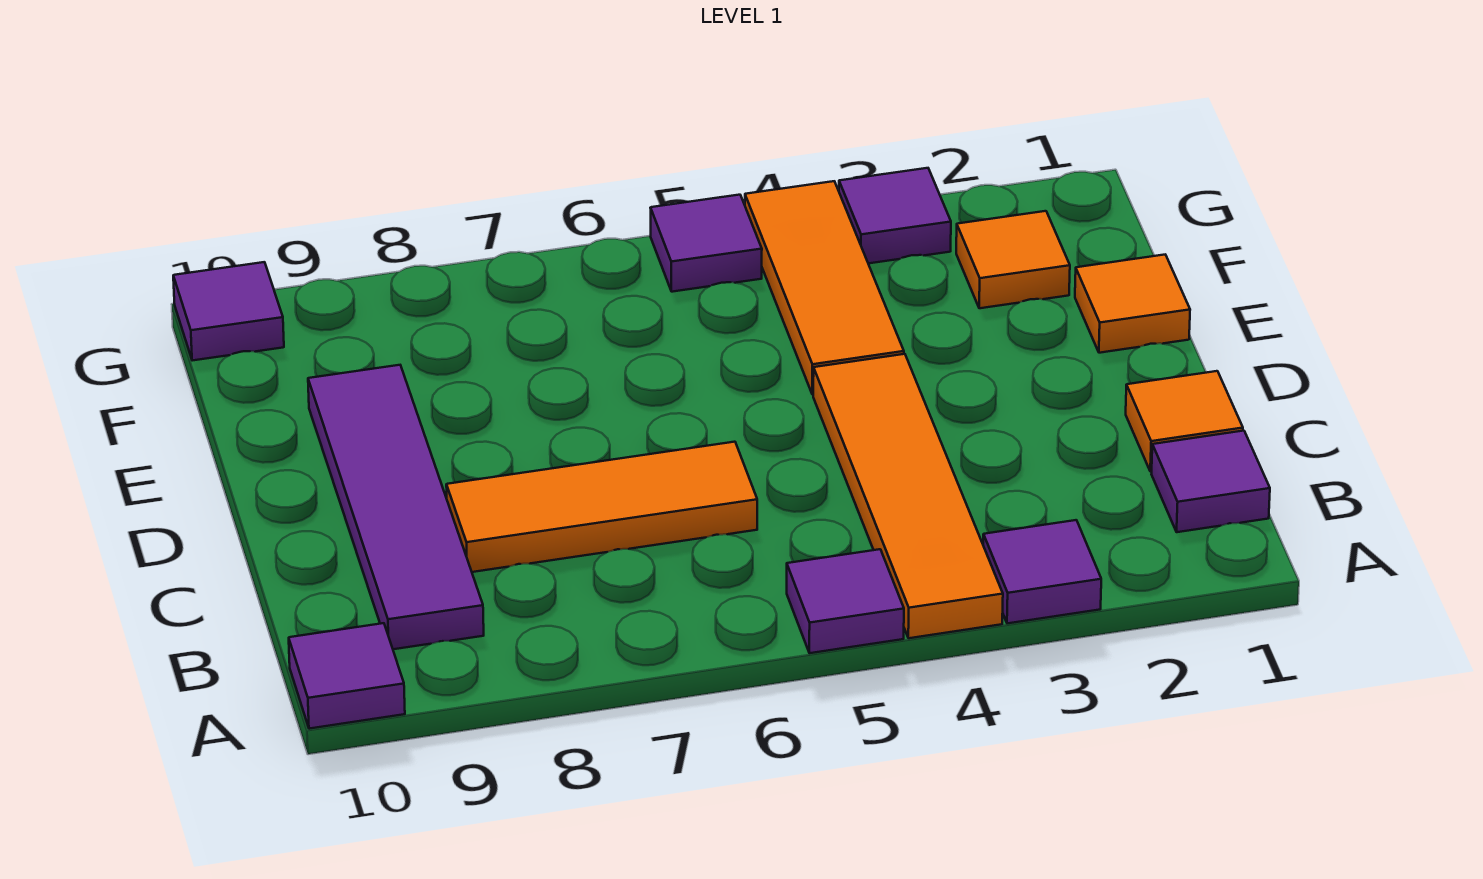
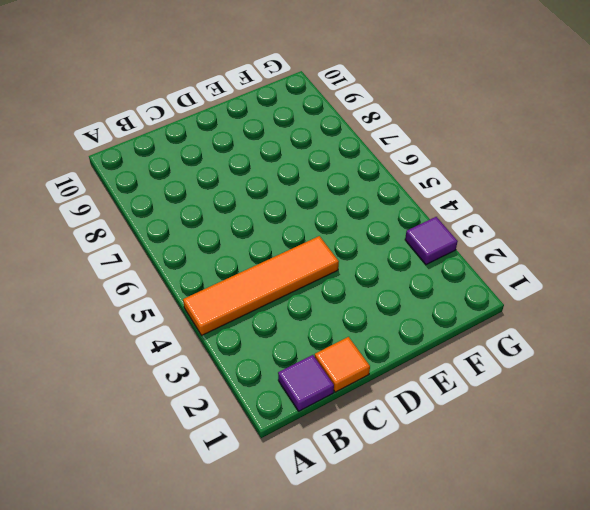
none -> purple 1x1 tile [983,520,1101,623]
none -> purple 1x1 tile [787,549,904,653]
none -> purple 1x1 tile [289,623,405,729]

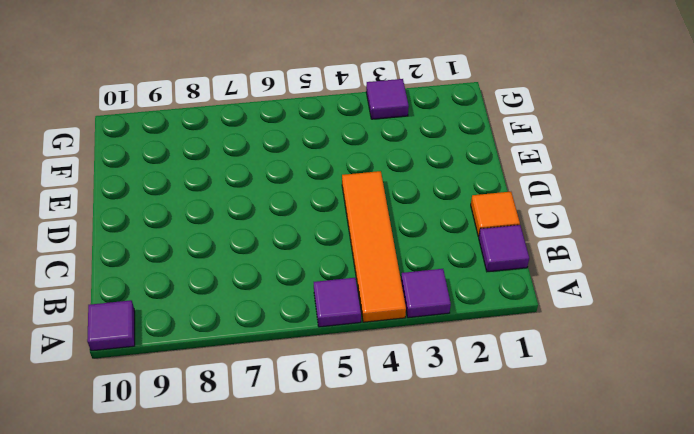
none -> purple 1x4 tile [308,365,484,649]
none -> orange 1x3 tile [446,442,757,572]
none -> orange 1x1 tile [1075,255,1190,353]

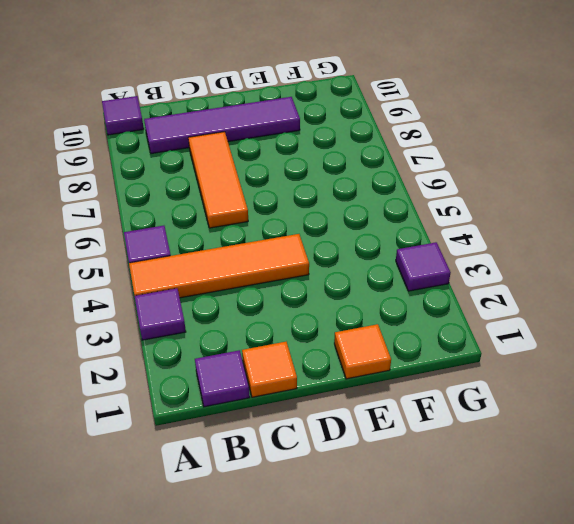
none -> orange 1x3 tile [745,181,904,395]
none -> orange 1x1 tile [956,211,1070,308]
none -> purple 1x1 tile [651,195,762,292]

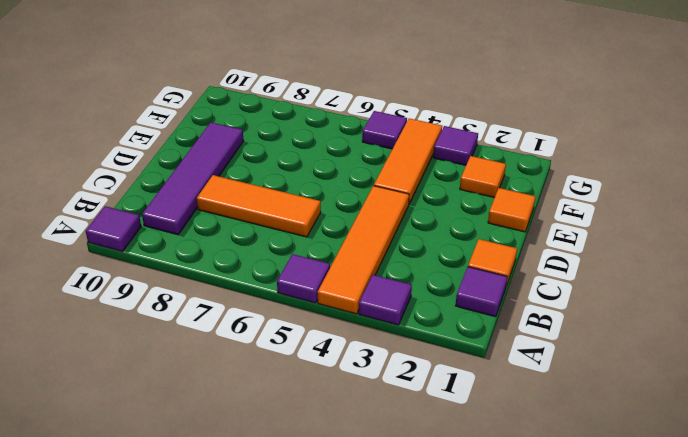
none -> purple 1x1 tile [173,262,284,361]

